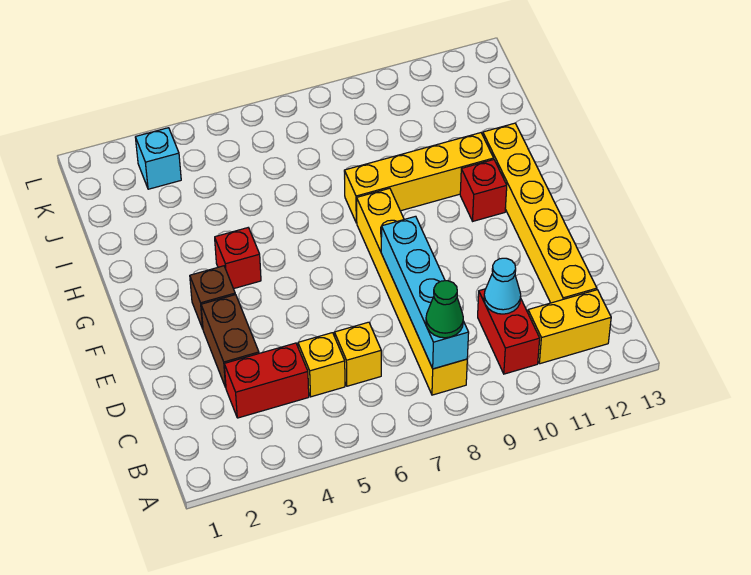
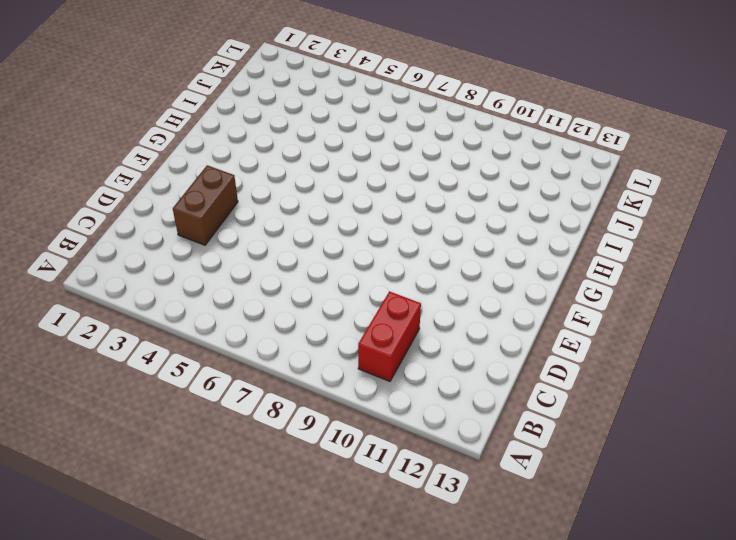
none -> yellow 1x6 brick [357,188,467,395]
none -> yellow 1x2 brick [528,290,611,364]
none -> red 1x2 brick [224,343,309,418]

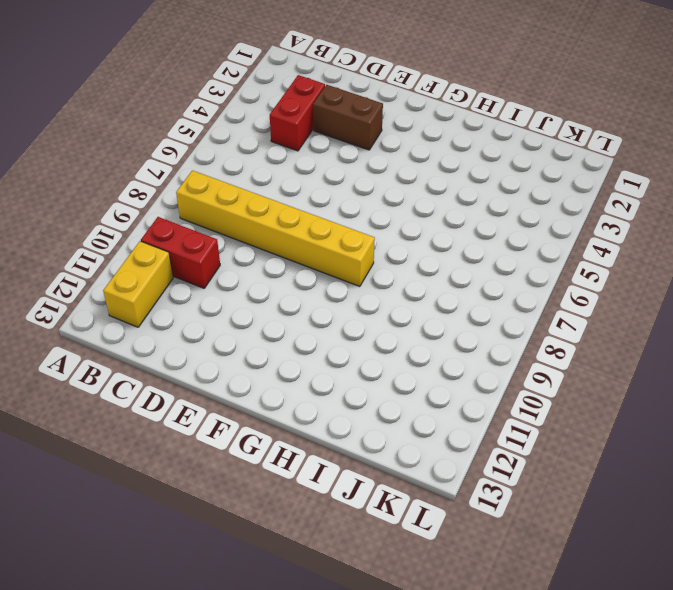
none -> yellow 1x1 brick [298,333,345,397]
none -> yellow 1x1 brick [334,322,381,386]
none -> yellow 1x6 brick [483,123,597,303]

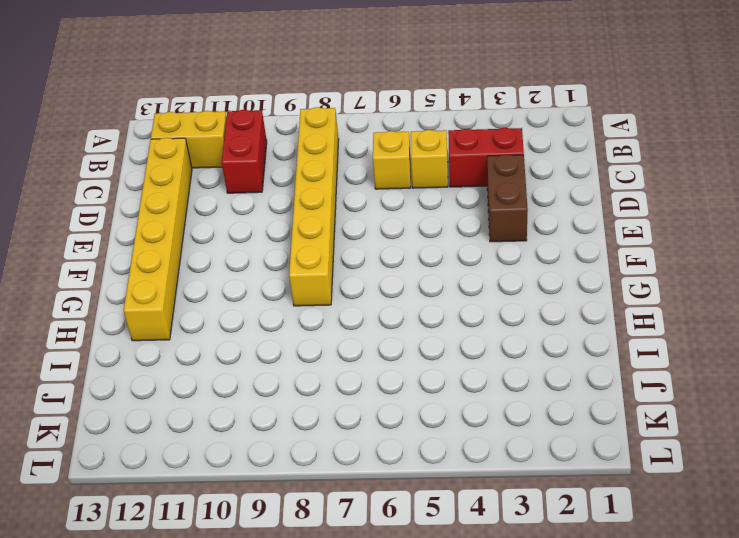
none -> brown 1x1 brick [190,266,235,329]
none -> red 1x1 brick [215,228,261,289]
none -> red 1x1 brick [460,160,507,221]

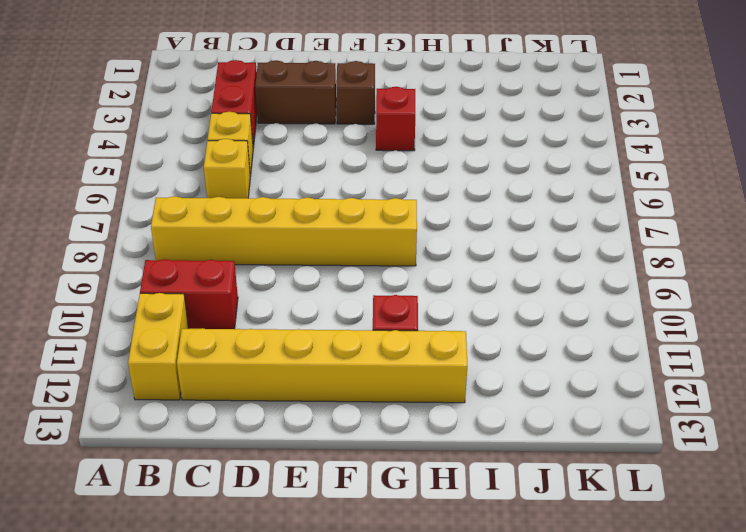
none -> yellow 1x4 brick [344,133,494,223]
none -> cyan 1x1 brick [135,128,181,189]
none -> cyan 1x4 brick [381,216,469,369]

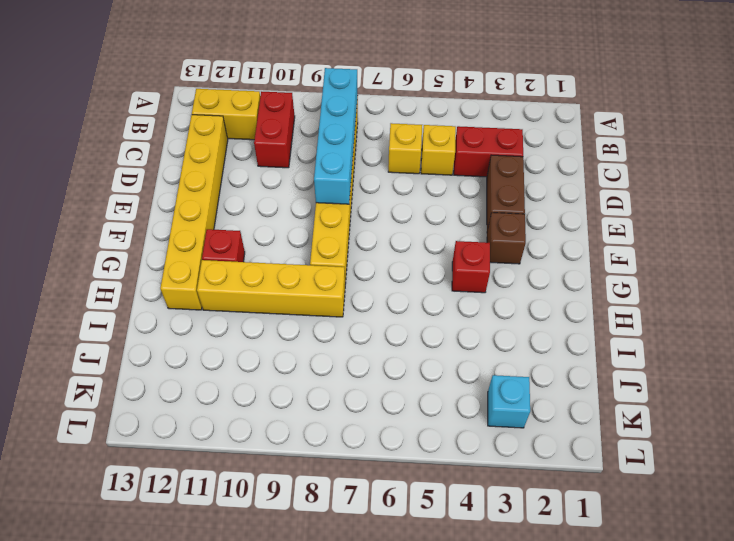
none -> cyan 1x1 cone [484,258,521,314]
none -> green 1x1 cone [426,281,463,338]

